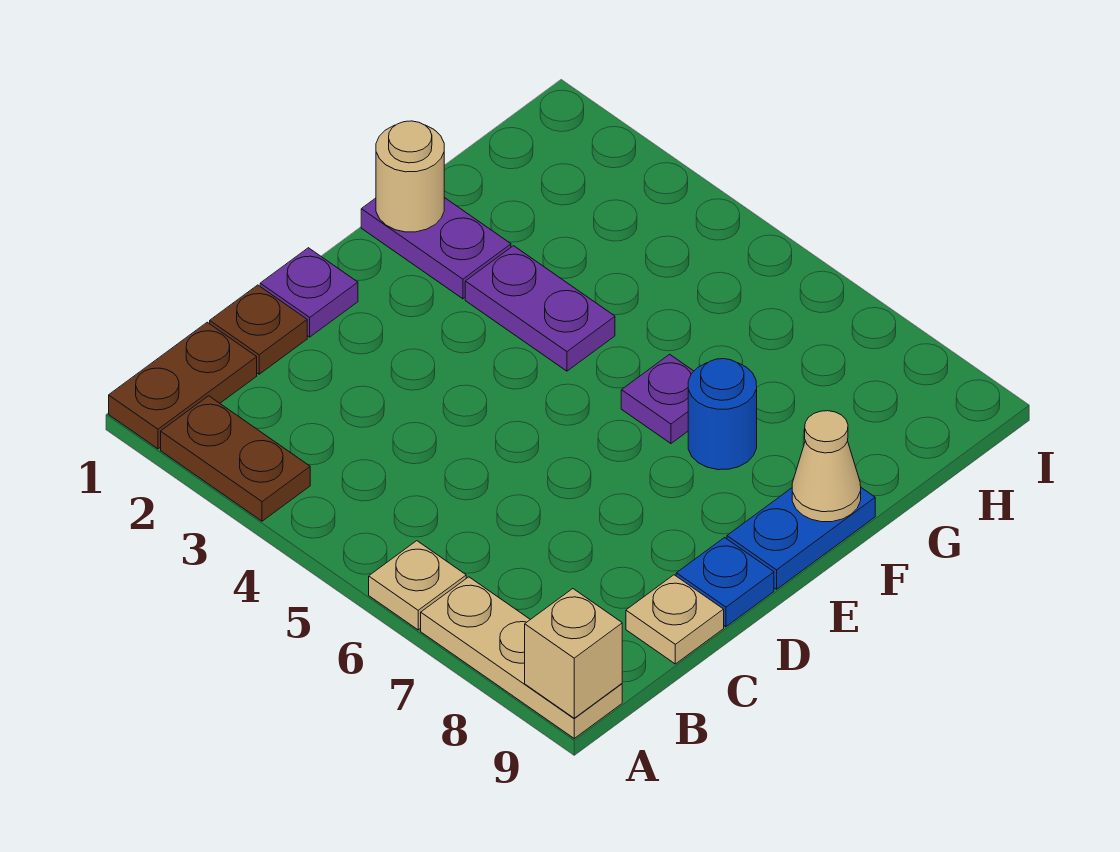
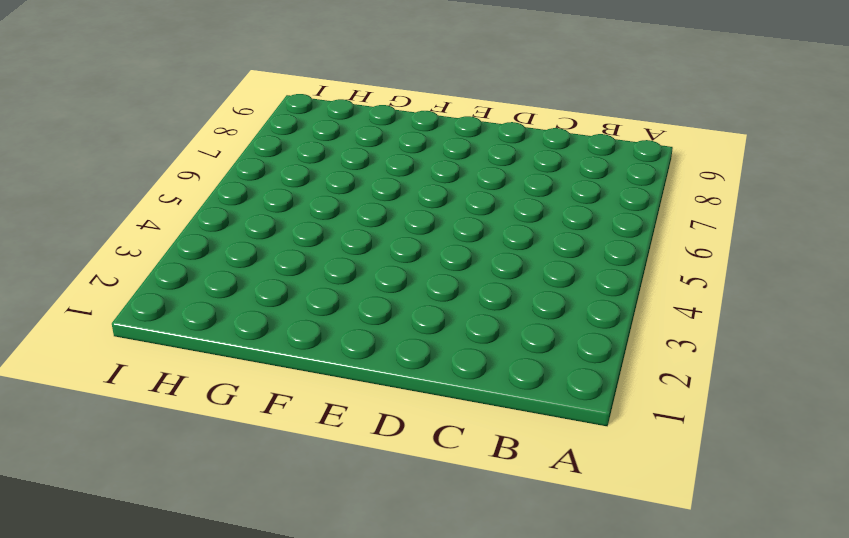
none -> brown 1x2 plate [109,322,257,449]
none -> brown 1x2 plate [161,396,310,521]
none -> tan 1x1 plate [369,541,466,630]

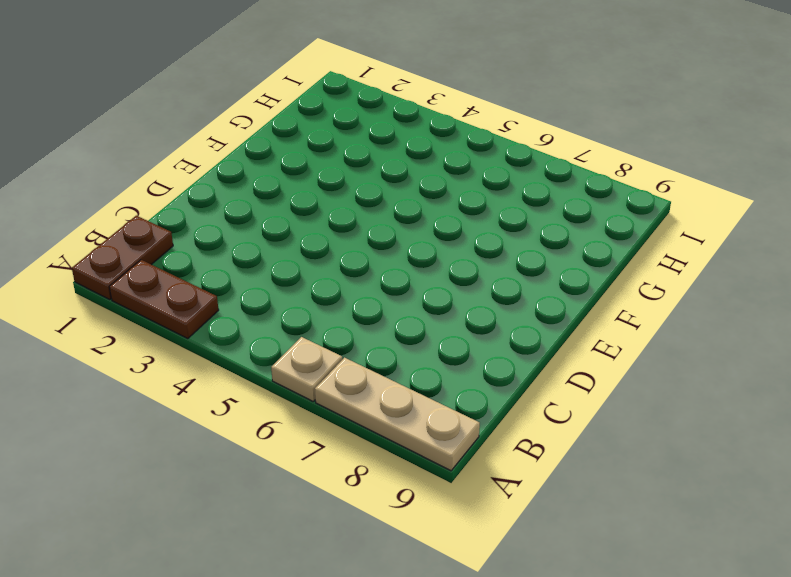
none -> brown 1x1 plate [210,285,307,374]
none -> tan 1x1 plate [626,575,724,664]
none -> purple 1x1 plate [260,248,358,337]

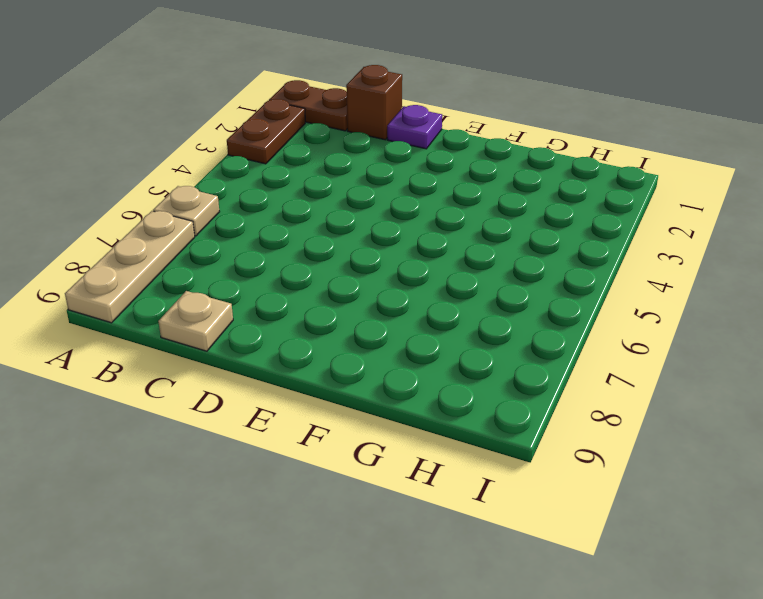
brown 1x1 brick [346,65,402,140] -> brown 1x1 plate [210,285,307,374]
none -> blue 1x1 plate [676,538,774,627]
none -> blue 1x2 plate [727,488,875,589]
none -> purple 1x2 plate [361,198,511,299]

